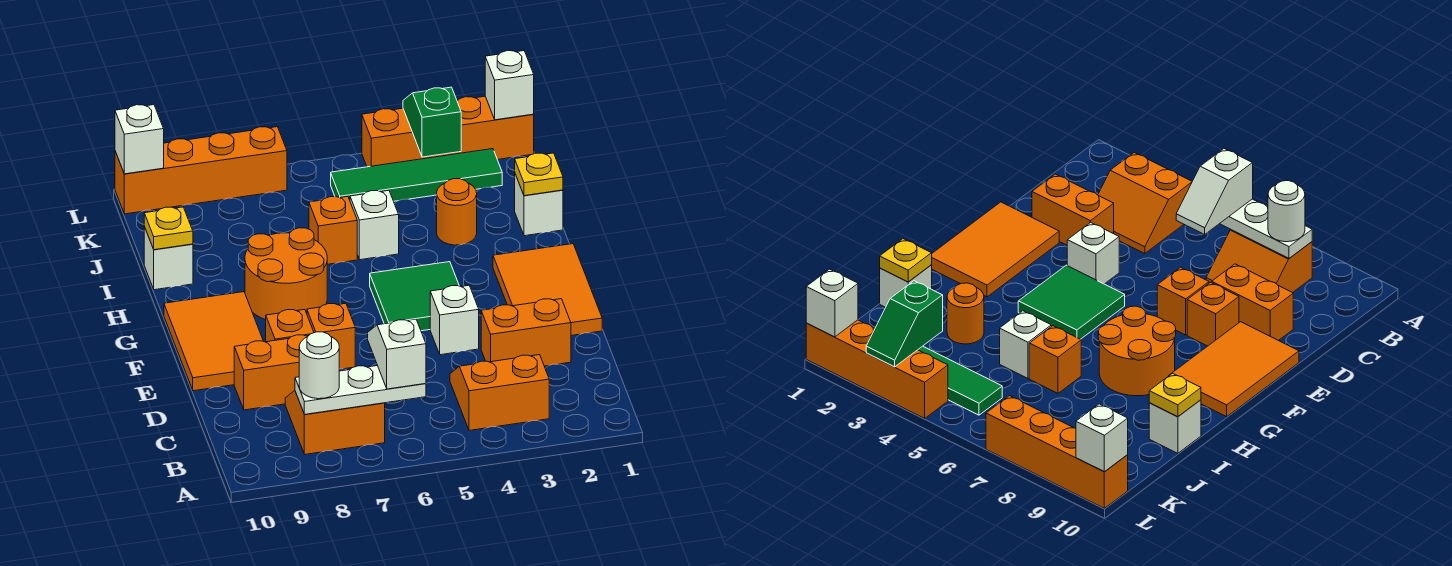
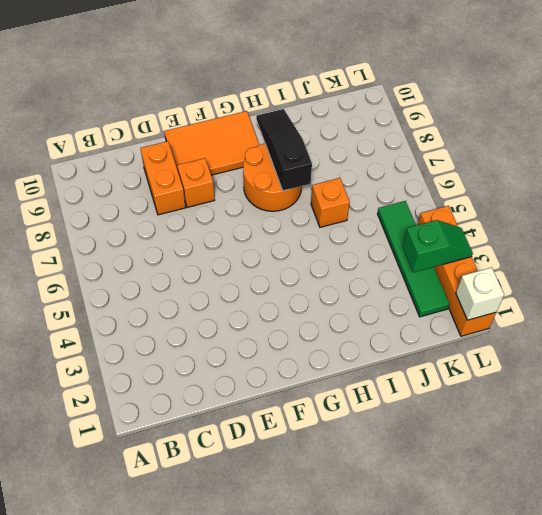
black 1x3 slope [256,109,312,191] -> none
none -> orange 2x2 slope [450,355,549,430]
none -> orange 2x2 slope [285,391,385,454]
none -> orange 1x2 brick [481,299,571,366]

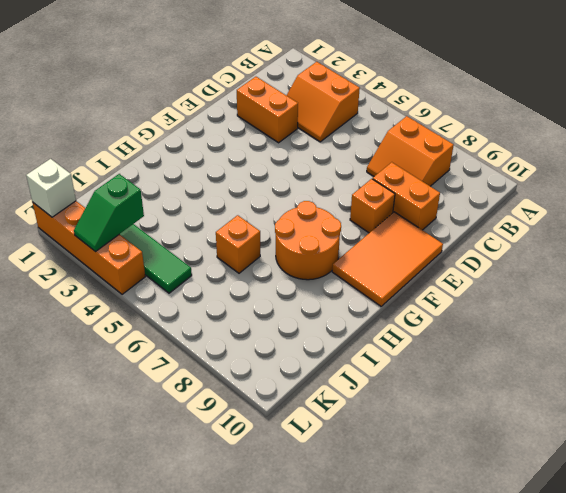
none -> orange 2x3 tile [493,244,602,336]
none -> white 1x1 brick [430,286,479,355]
none -> orange 1x1 brick [307,303,355,369]

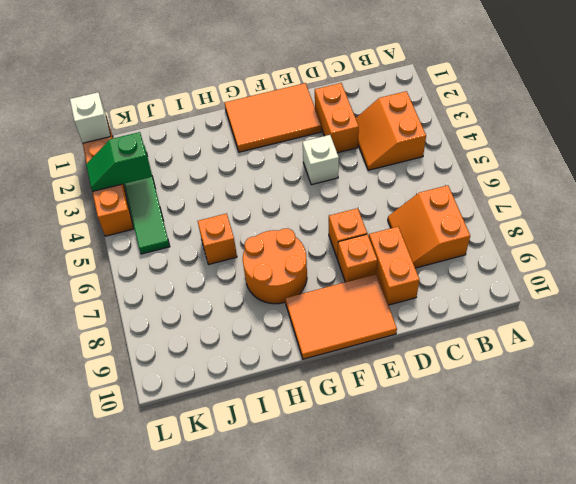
none -> green 2x2 tile [370,262,459,331]
none -> white 1x1 brick [515,174,563,236]
none -> orange 1x1 round brick [437,179,477,245]

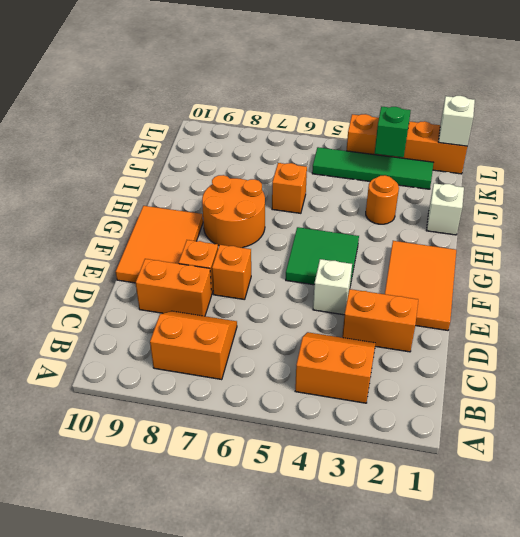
none -> white 1x1 brick [350,190,399,260]
none -> white 1x1 brick [144,227,193,290]
none -> orange 1x4 brick [115,127,287,214]

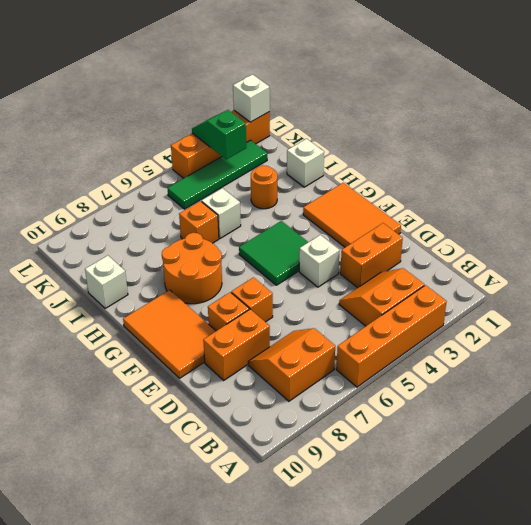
orange 1x4 brick [336,285,447,387] -> orange 1x4 brick moved to [115,127,287,214]
none -> white 1x3 plate [295,366,426,414]
none -> yellow 1x1 plate [515,153,563,196]
none -> yellow 1x1 plate [144,207,193,250]

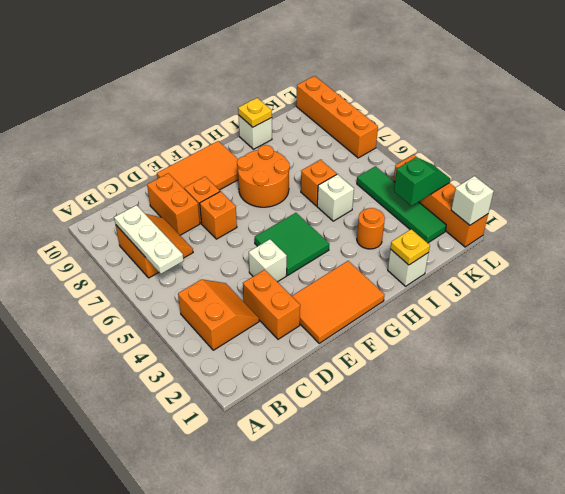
none -> white 1x1 brick [115,105,164,174]
none -> white 1x2 slope [368,319,426,389]
none -> white 1x1 round brick [299,332,339,399]

